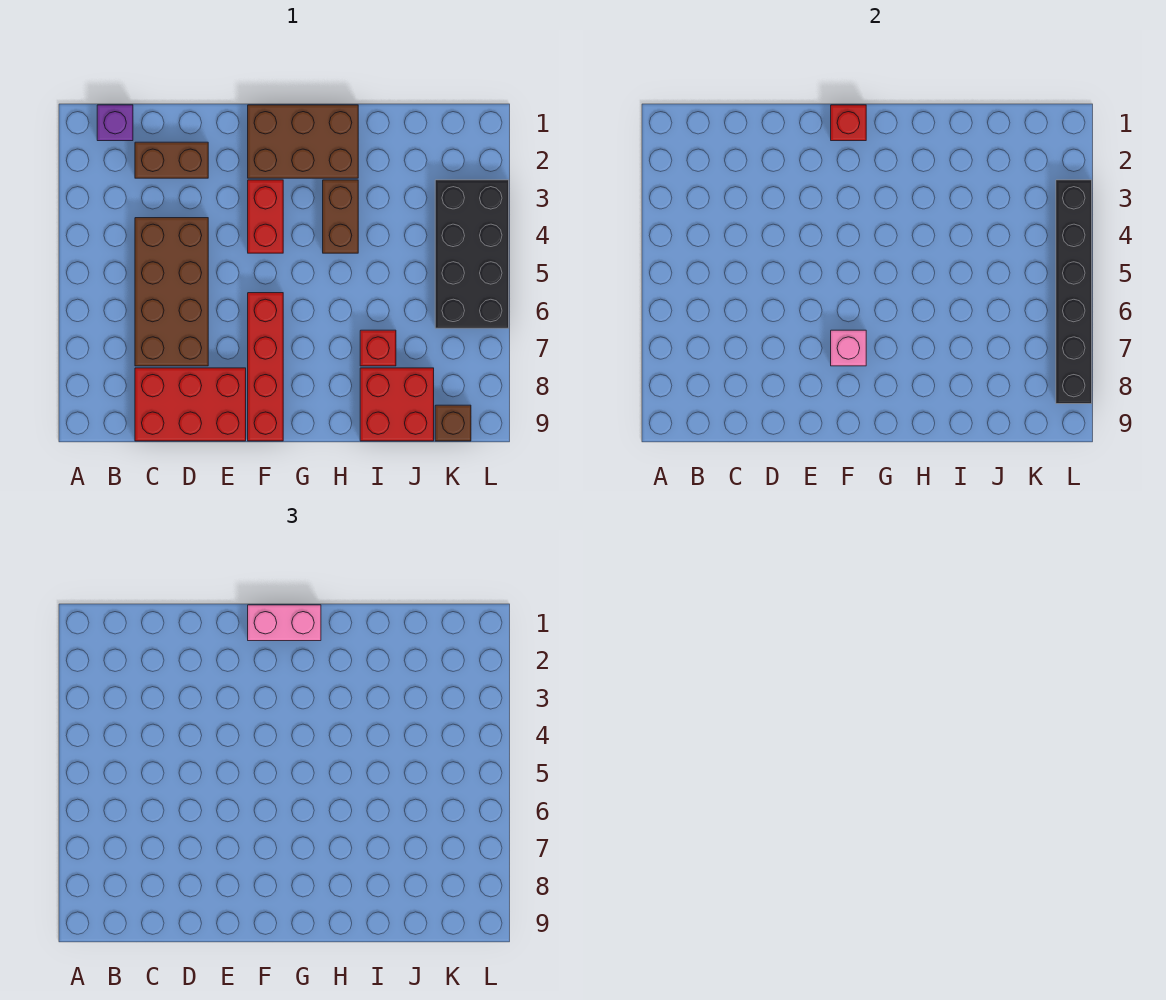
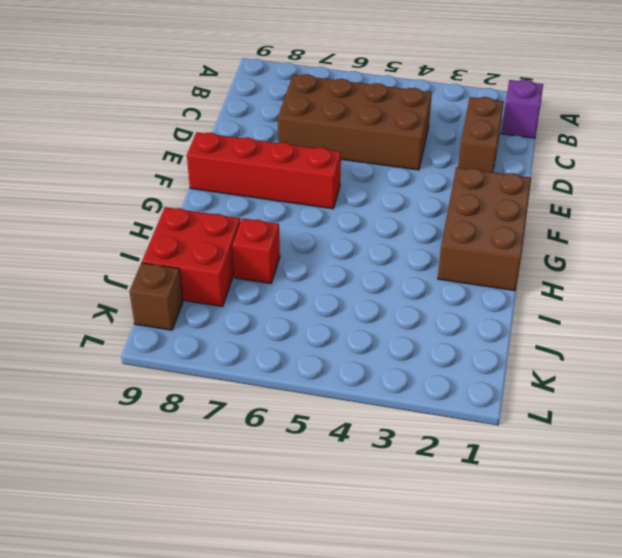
none -> red 2x3 brick [135,368,246,441]
none -> red 1x2 brick [248,180,283,253]
none -> brown 1x2 brick [323,180,358,253]

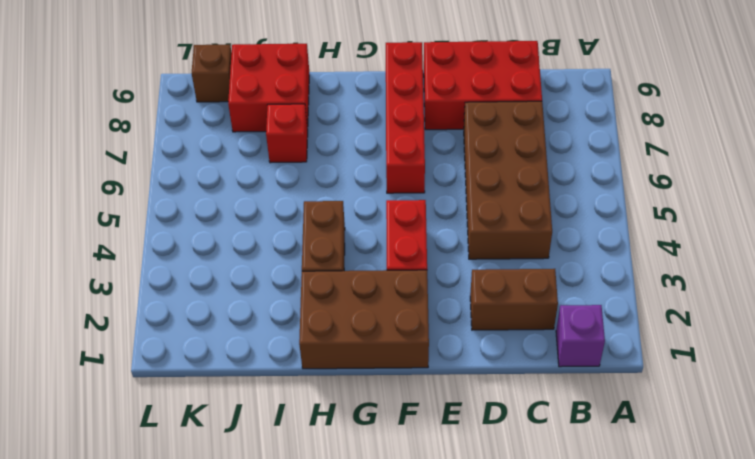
none -> black 2x4 brick [435,180,509,328]
none -> red 1x1 brick [831,105,866,141]
none -> pink 1x1 brick [831,330,866,366]

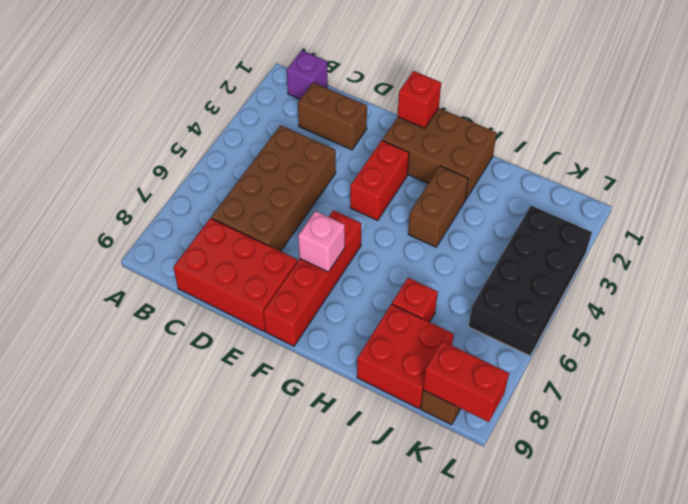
red 1x2 brick [423,341,509,422] -> none
none -> black 1x6 brick [1056,180,1092,404]
none -> pink 1x2 brick [248,605,321,641]

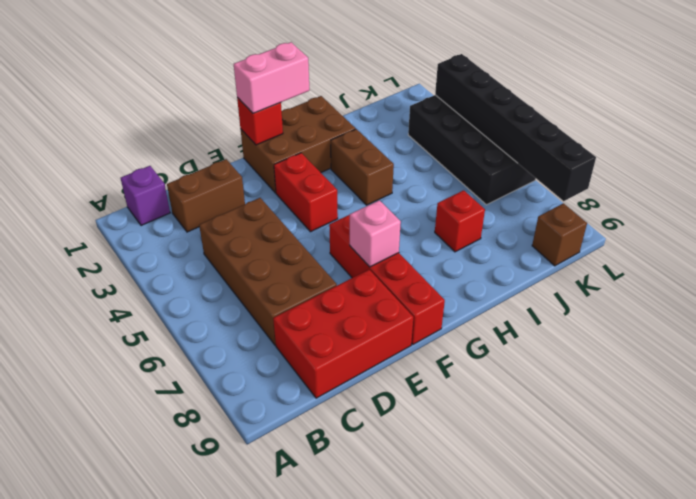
none -> red 2x2 brick [360,368,434,441]

